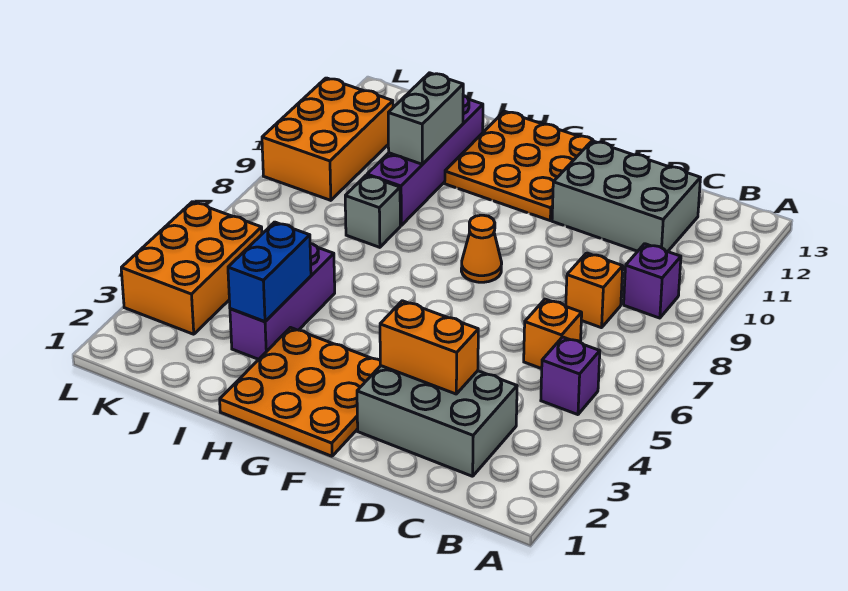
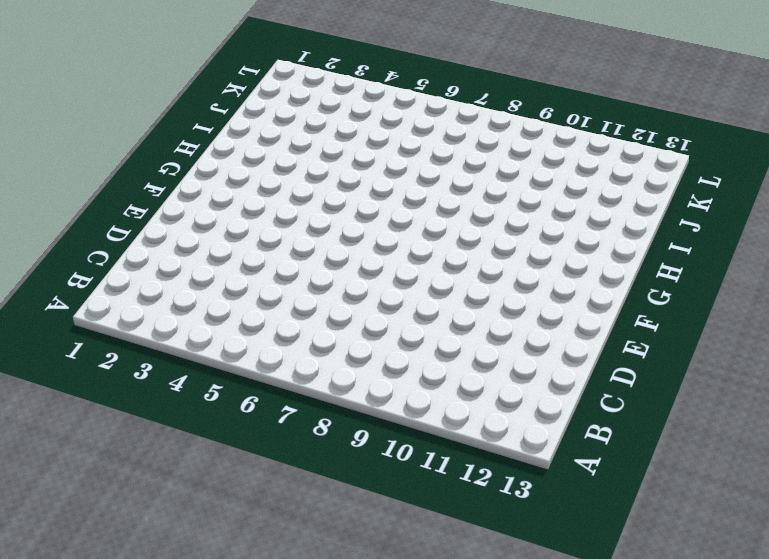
none -> purple 1x1 brick [541,337,600,415]
none -> purple 1x1 brick [624,244,681,318]
none -> grey 2x3 brick [357,366,517,476]

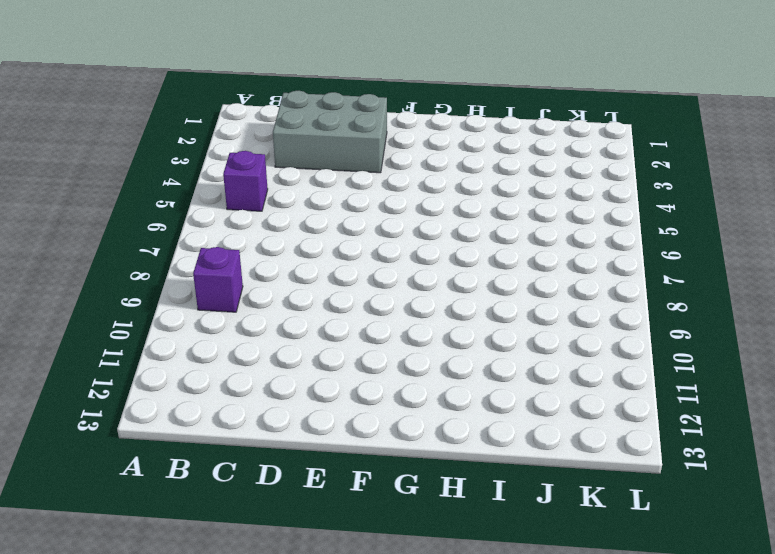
none -> orange 1x1 brick [524,299,582,369]
none -> orange 1x1 brick [566,253,623,328]
none -> grey 2x3 brick [552,141,700,252]

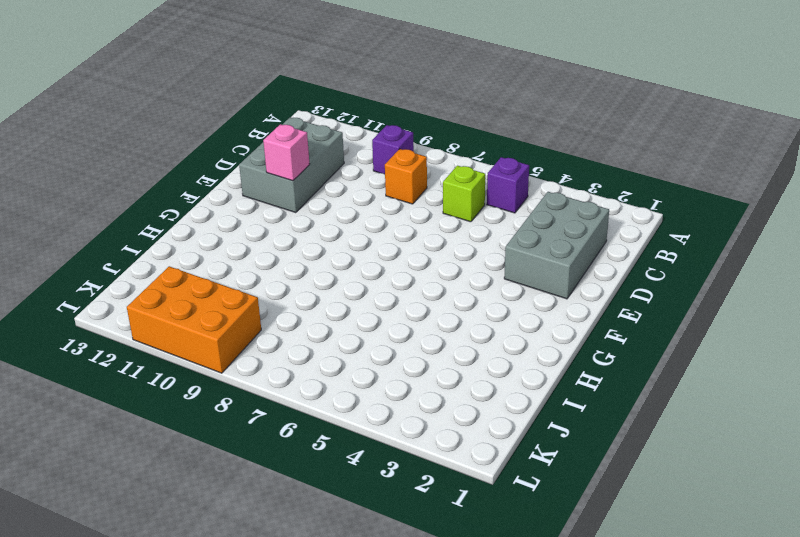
lime 1x1 brick [443,166,485,222] -> orange 1x1 brick [524,299,582,369]
pink 1x1 brick [263,124,310,181] -> none
none -> orange 3x3 plate [220,328,381,456]
none -> orange 1x1 cone [461,215,502,282]
none -> orange 3x3 plate [445,111,593,220]

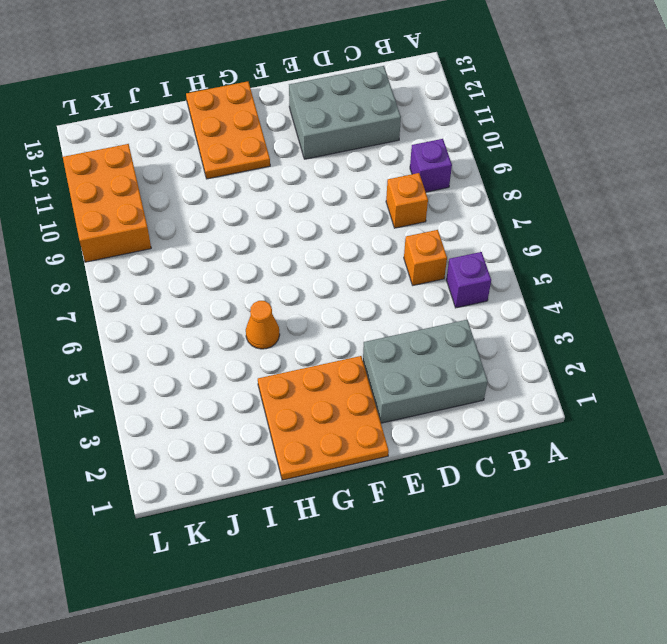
orange 2x3 plate [186,81,270,179] -> orange 3x3 plate [445,111,593,220]
orange 1x1 cone [246,301,280,349] -> orange 1x1 cone moved to [461,215,502,282]
none -> purple 1x3 brick [230,243,335,359]
none -> grey 1x1 brick [345,175,400,247]
none -> purple 1x4 brick [367,95,483,225]

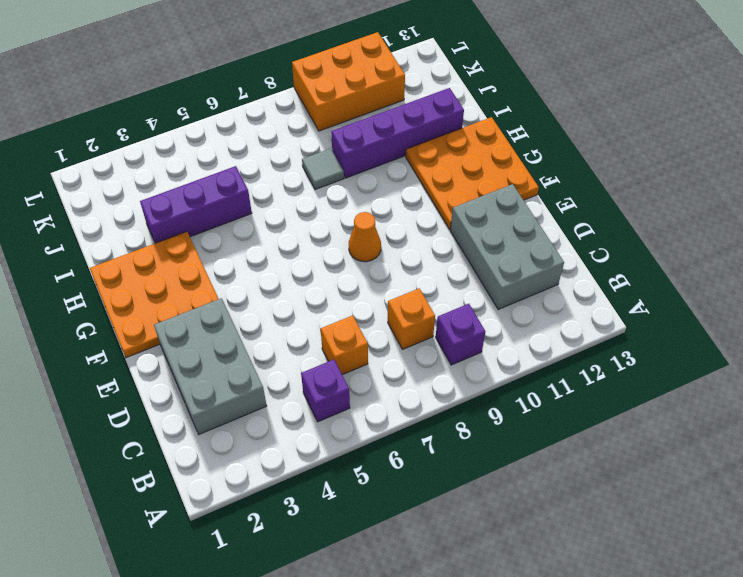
grey 1x1 tile [302,148,344,190] -> grey 1x1 brick [345,175,400,247]
none -> orange 2x3 brick [121,202,262,334]
none -> orange 1x2 brick [380,301,478,394]
none -> blue 1x2 brick [228,222,311,321]

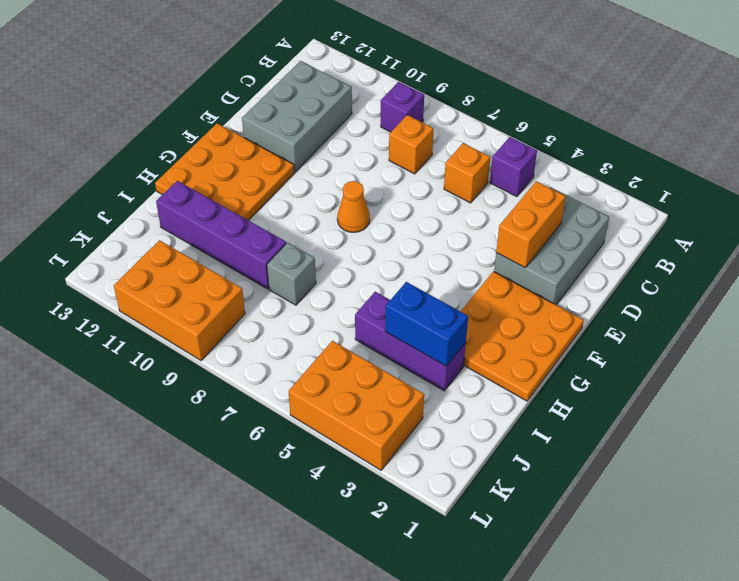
none -> grey 1x2 brick [388,73,463,164]

